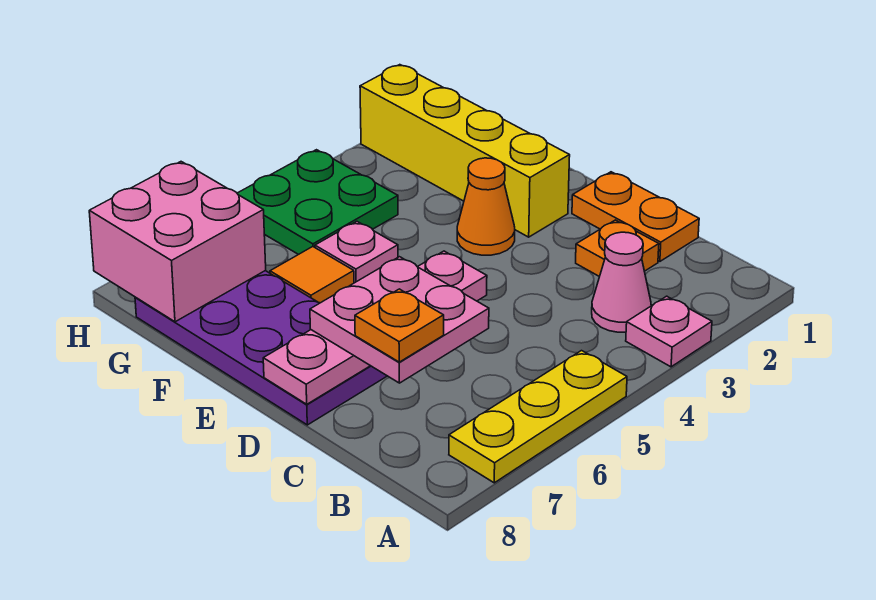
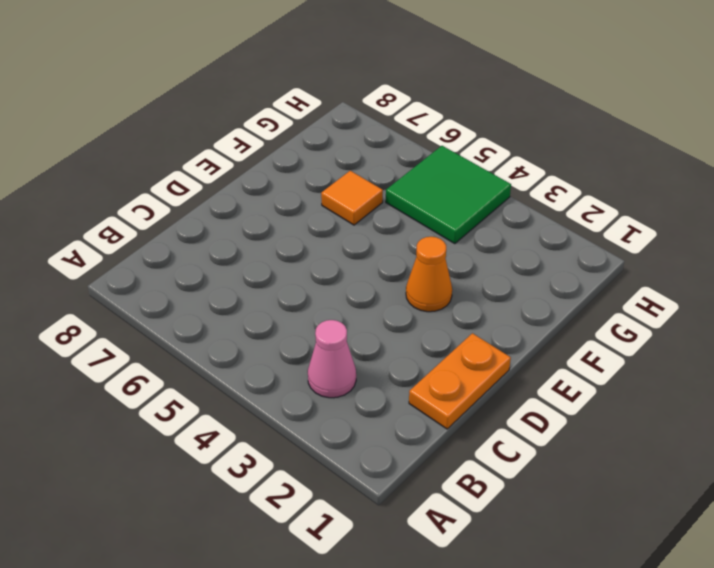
green 2x2 tile [386,146,511,244] -> green 2x2 plate [237,150,398,255]
none -> pink 1x1 plate [626,296,712,367]
none -> yellow 1x3 plate [449,351,627,483]
none -> orange 1x1 plate [576,220,659,277]

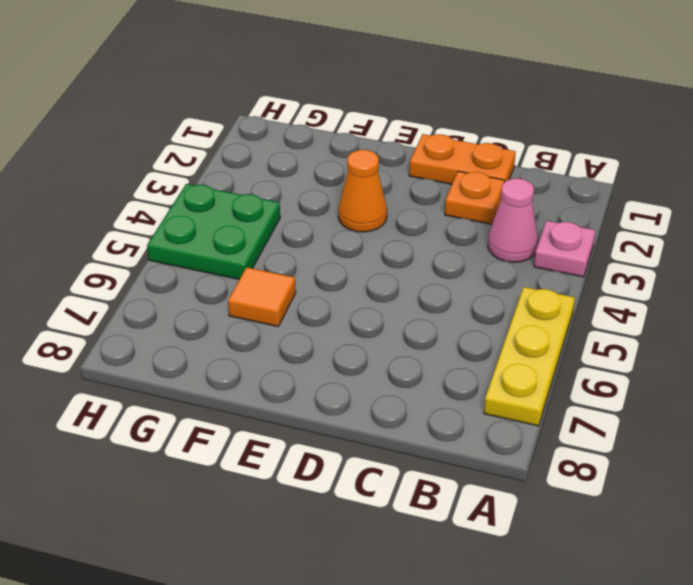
none -> purple 2x4 plate [135,271,387,425]
none -> yellow 1x4 brick [360,65,570,237]
none -> pink 1x1 plate [315,221,398,283]

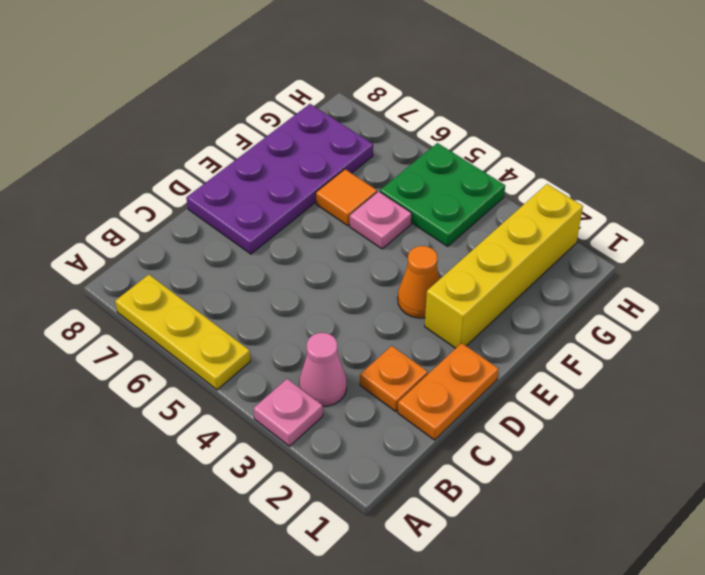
none -> pink 1x4 plate [263,251,487,404]
none -> pink 2x2 brick [89,162,266,322]
none -> pink 2x2 plate [310,257,489,383]

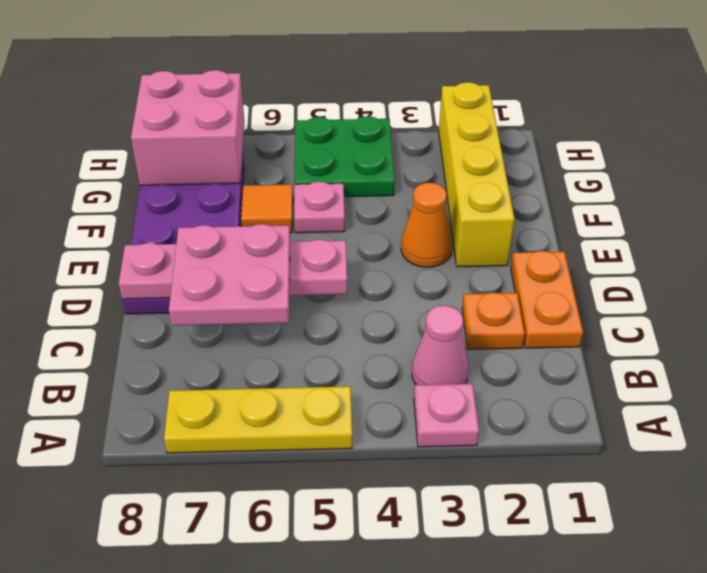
none -> orange 1x1 plate [355,289,444,362]

